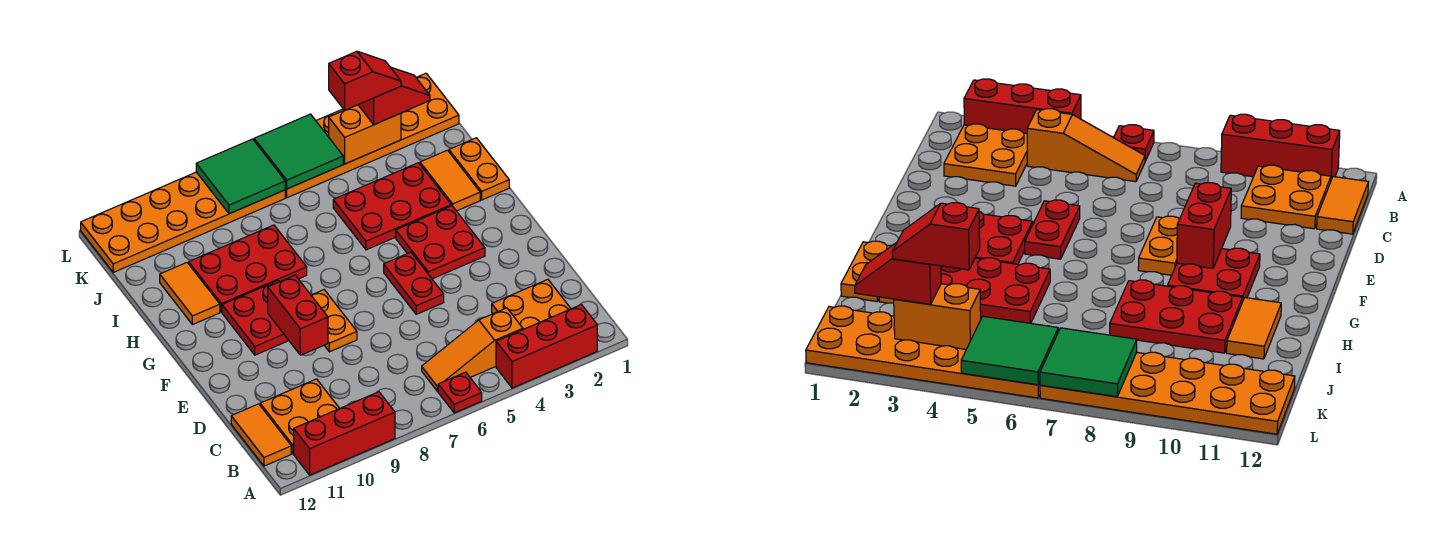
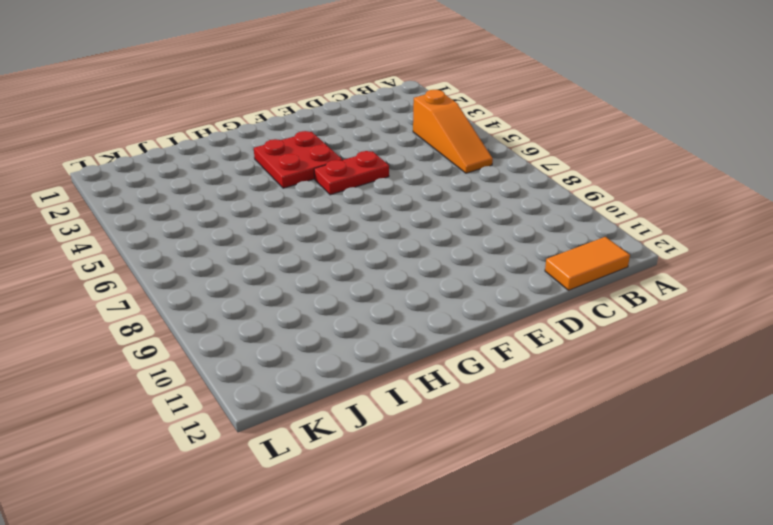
none -> red 1x3 brick [496,305,597,388]
none -> red 1x1 plate [438,372,482,413]
none -> red 1x3 brick [294,392,395,475]

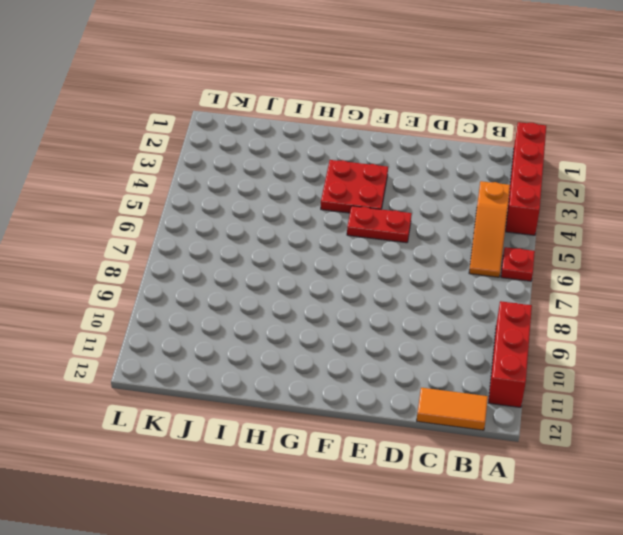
red 1x4 brick [506,122,546,235] -> red 1x3 brick [496,305,597,388]
none -> orange 2x2 plate [492,279,571,329]
none -> orange 2x2 plate [260,379,339,454]
none -> orange 1x2 plate [311,290,357,352]

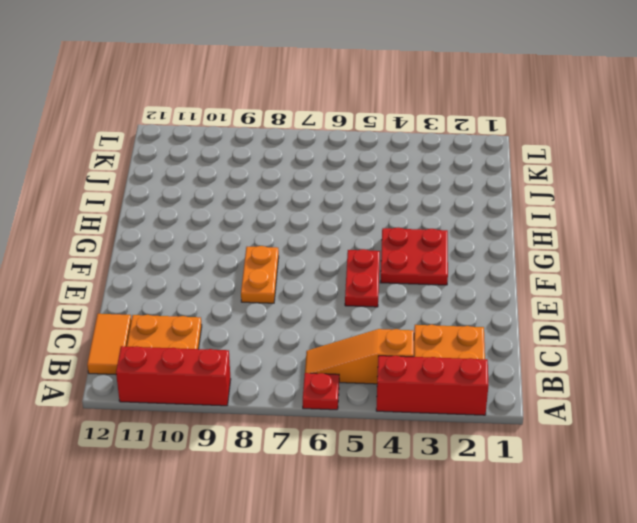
none -> red 2x2 plate [222,281,289,355]
none -> orange 1x2 plate [449,138,509,200]
none -> orange 1x2 tile [420,150,480,211]

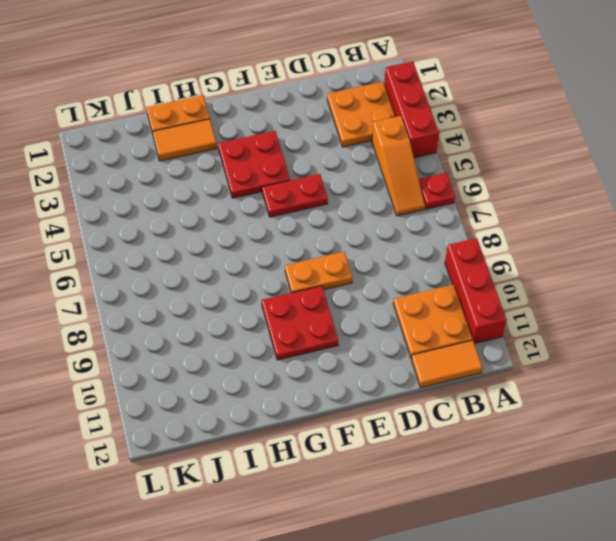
none -> red 2x3 plate [333,163,451,250]
none -> red 2x3 plate [189,225,307,312]
none -> orange 1x2 tile [160,263,220,325]

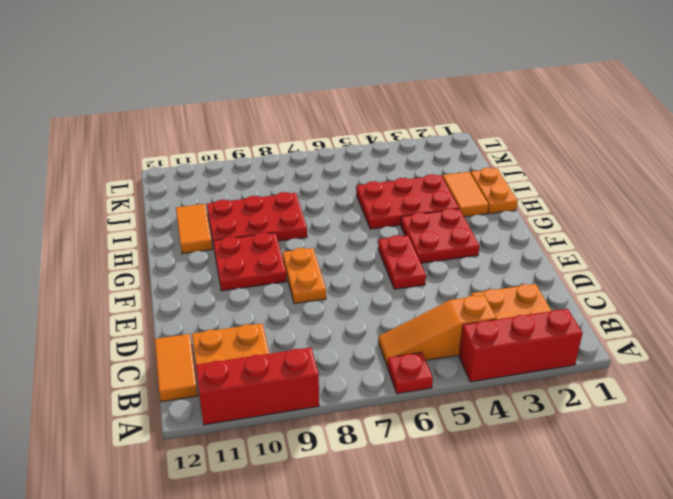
none -> orange 2x6 plate [285,73,459,198]
none -> orange 2x6 plate [81,172,285,272]
none -> red 1x2 brick [268,275,328,355]

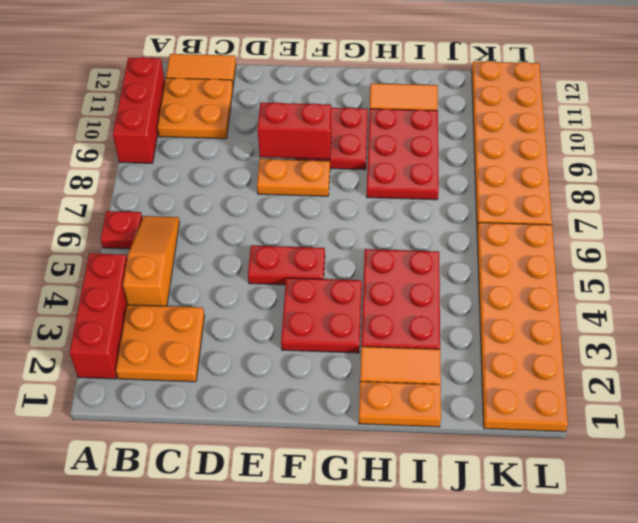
none -> orange 1x2 brick [329,105,401,164]
none -> green 2x2 tile [254,114,343,189]
none -> green 2x2 tile [196,139,285,214]

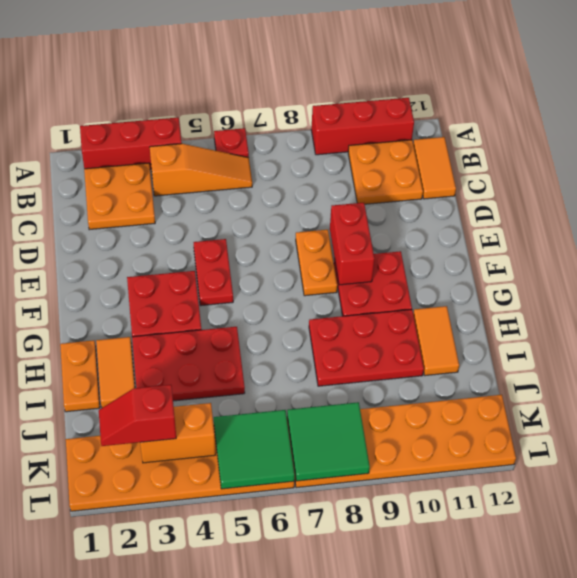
none -> red 1x2 slope [329,51,401,110]

